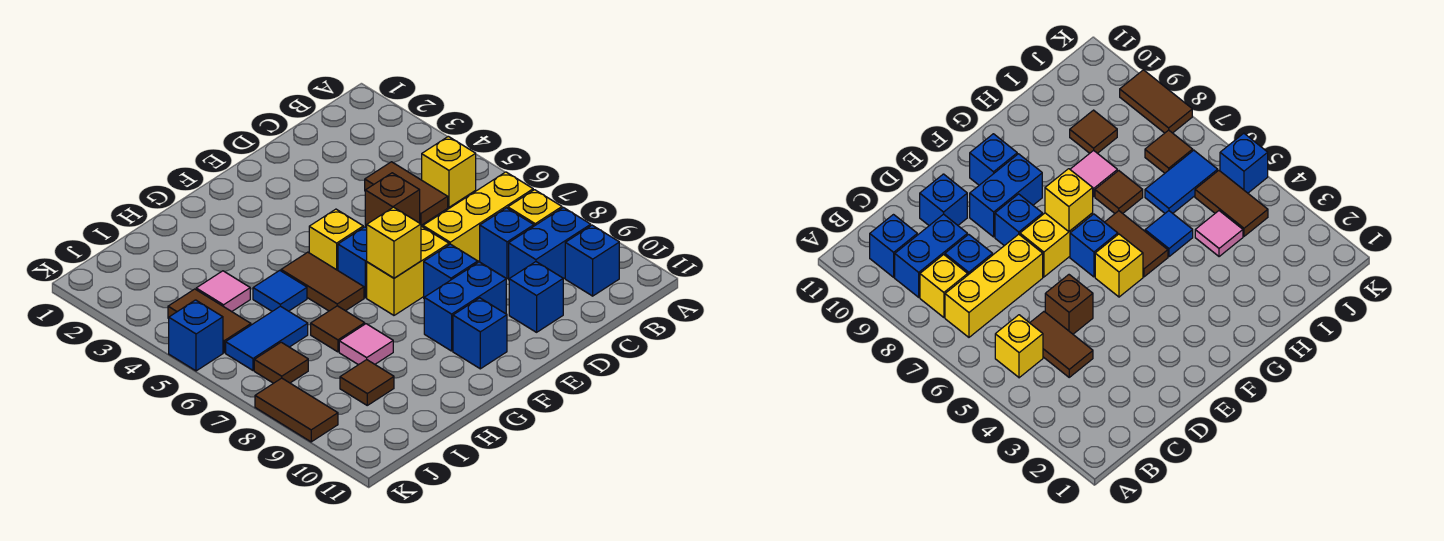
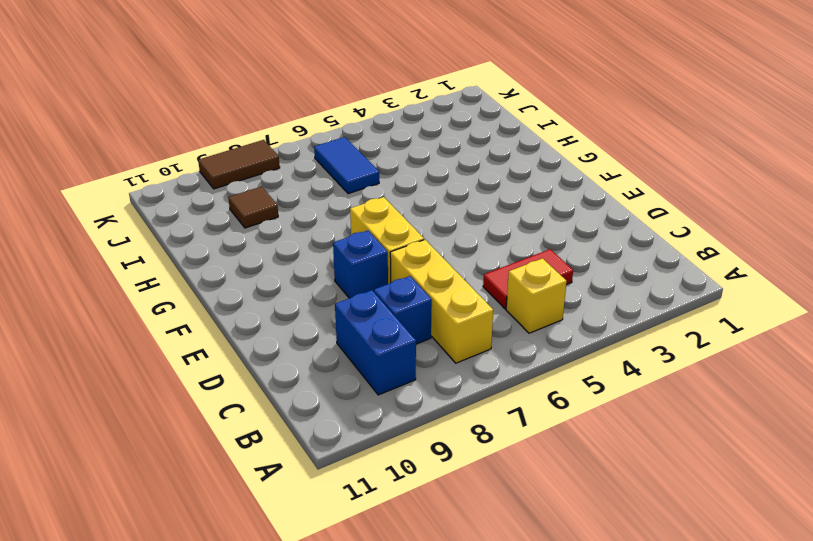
red 1x2 tile [483,249,573,309] -> brown 1x2 tile [365,162,448,225]
none -> yellow 1x1 brick [508,190,562,226]
none -> blue 1x1 brick [565,225,619,296]
none -> brown 1x1 brick [365,173,420,228]

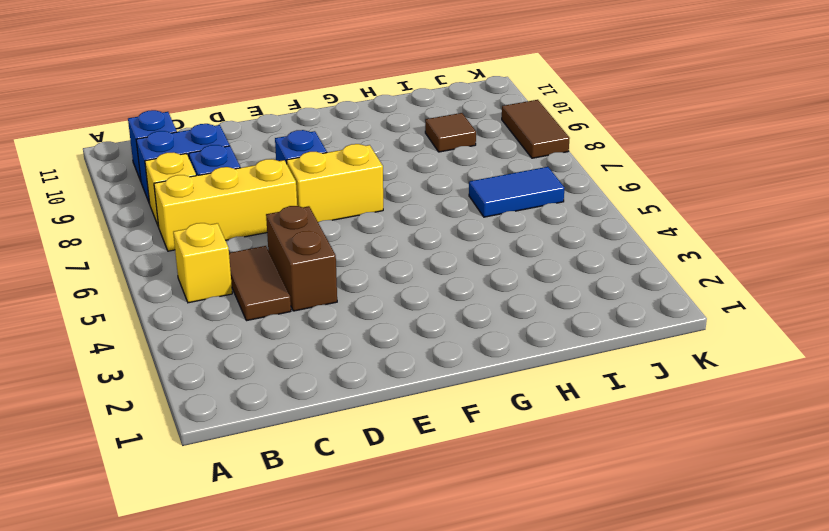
brown 1x2 brick [266,206,337,311] -> brown 1x1 brick [365,173,420,228]
none -> blue 1x1 brick [509,262,563,332]
none -> blue 1x2 brick [424,262,506,351]
none -> yellow 1x1 brick [309,209,363,270]

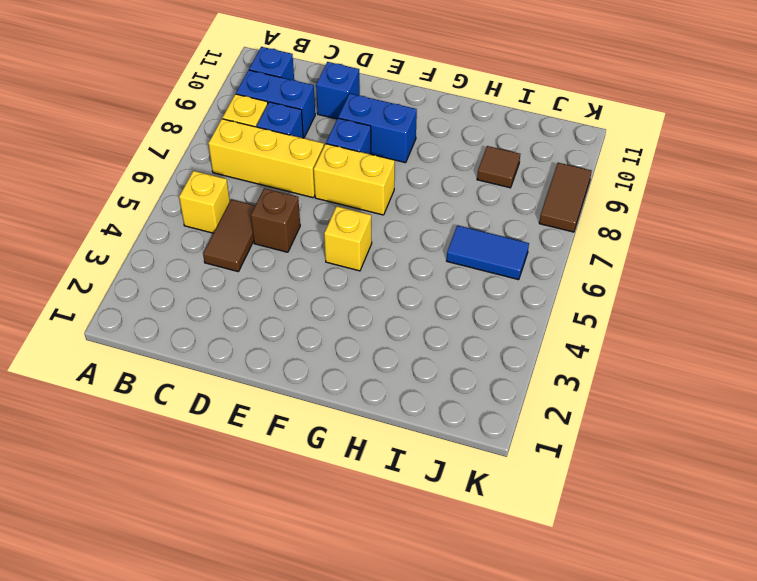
none -> blue 1x1 brick [338,227,367,298]
none -> blue 1x1 brick [453,298,507,369]
none -> brown 1x2 tile [281,252,364,311]

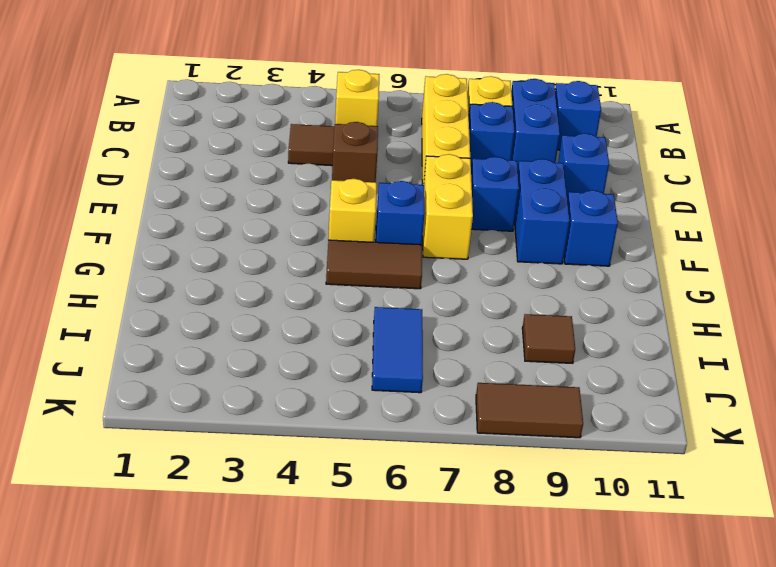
none -> blue 1x1 tile [253,270,307,311]
none -> brown 1x1 tile [311,306,365,352]
none -> pink 1x1 tile [339,324,393,365]

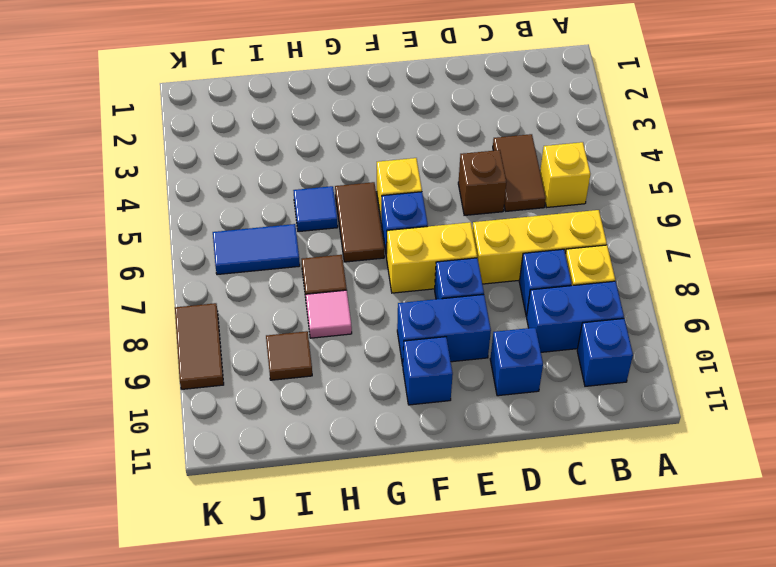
none -> pink 1x1 tile [196,271,250,312]
none -> brown 1x2 tile [168,289,251,353]
none -> brown 1x1 tile [254,342,308,383]

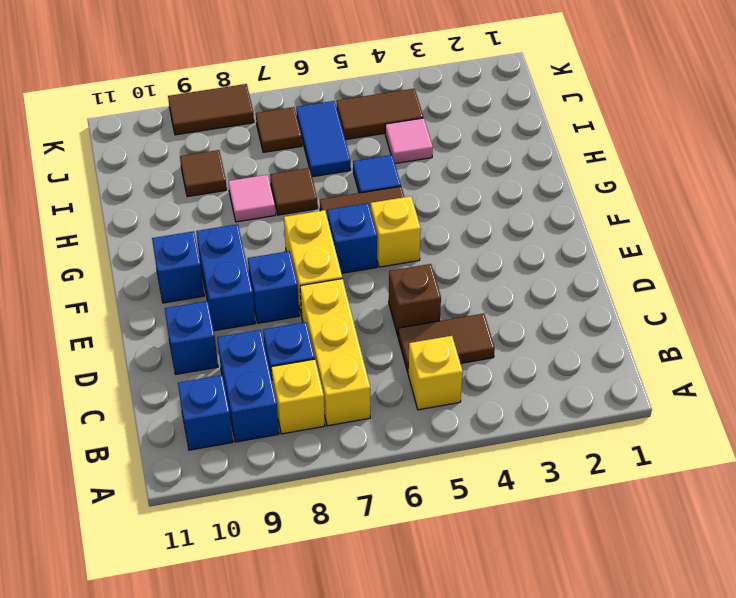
none -> blue 1x1 brick [169,300,223,371]
none -> yellow 1x1 brick [367,207,421,278]

